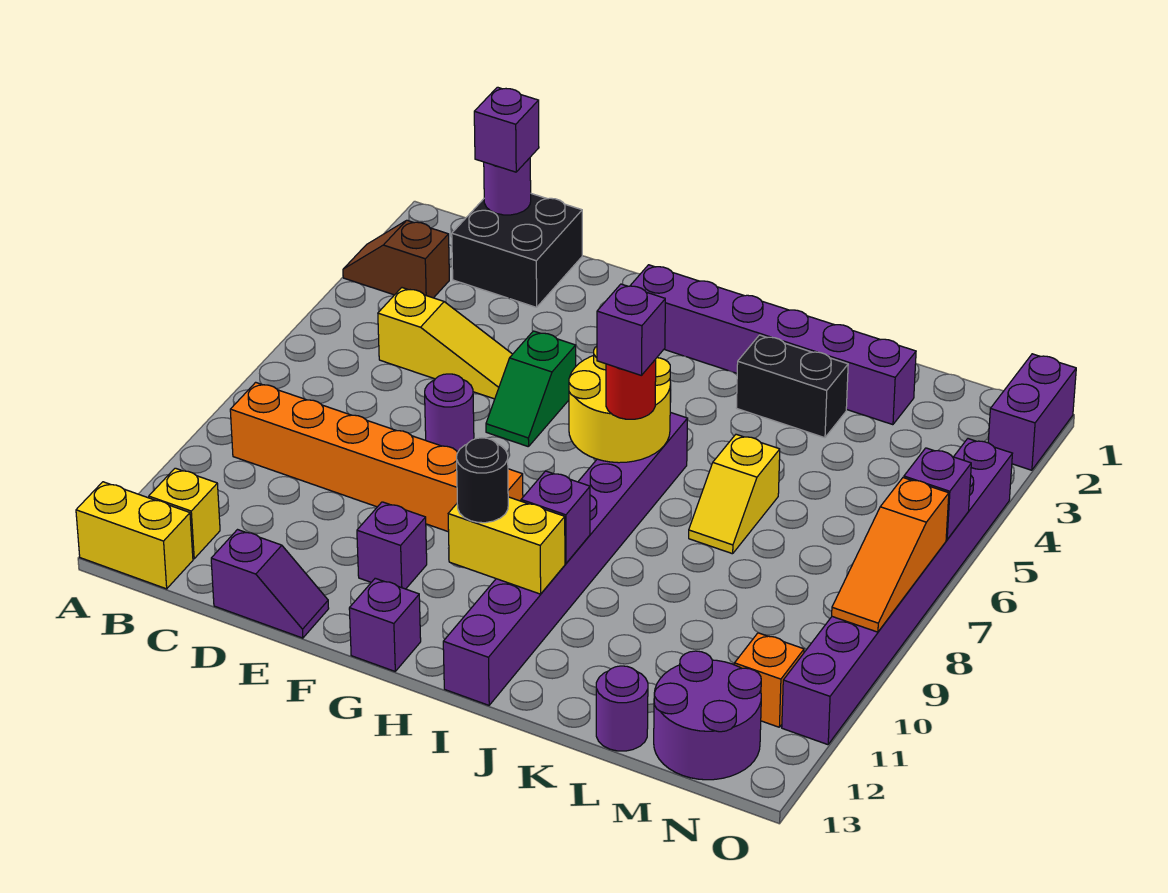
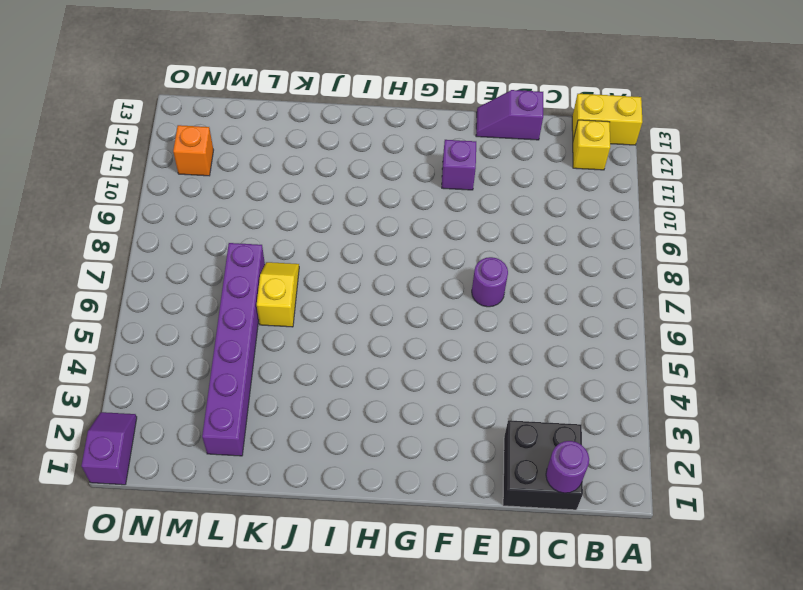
purple 1x6 brick [202,243,265,456] -> purple 1x6 brick turned to [630,265,916,425]
purple 1x2 slope [81,412,137,485] -> purple 1x2 brick [988,354,1076,470]
none -> brown 1x2 slope [343,220,449,298]
none -> orange 1x6 brick [230,382,523,532]
none -> yellow 1x3 slope [378,288,512,399]
none -> green 1x2 slope [486,331,576,447]

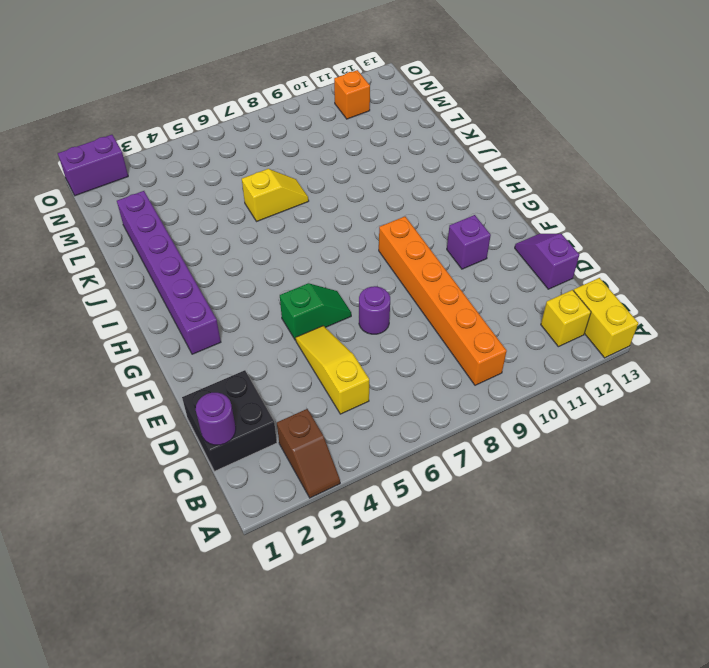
none -> purple 1x1 brick [349,578,421,671]
none -> purple 1x8 brick [443,412,688,705]
none -> black 1x2 brick [737,335,848,438]
none -> purple 1x1 round brick [596,666,648,751]

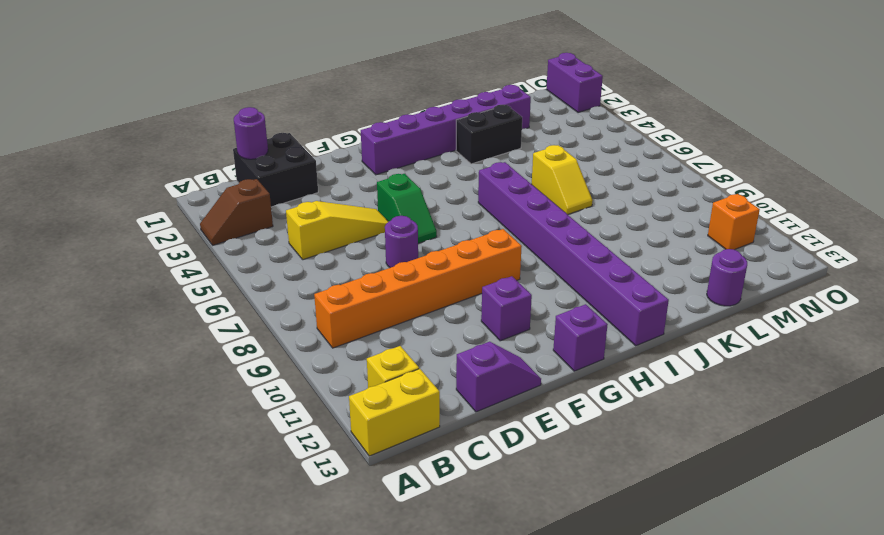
none -> purple 2x2 round brick [654,651,761,780]
none -> purple 1x8 brick [782,439,1012,745]
none -> yellow 2x2 round brick [569,346,671,463]
none -> yellow 1x2 brick [448,497,565,594]

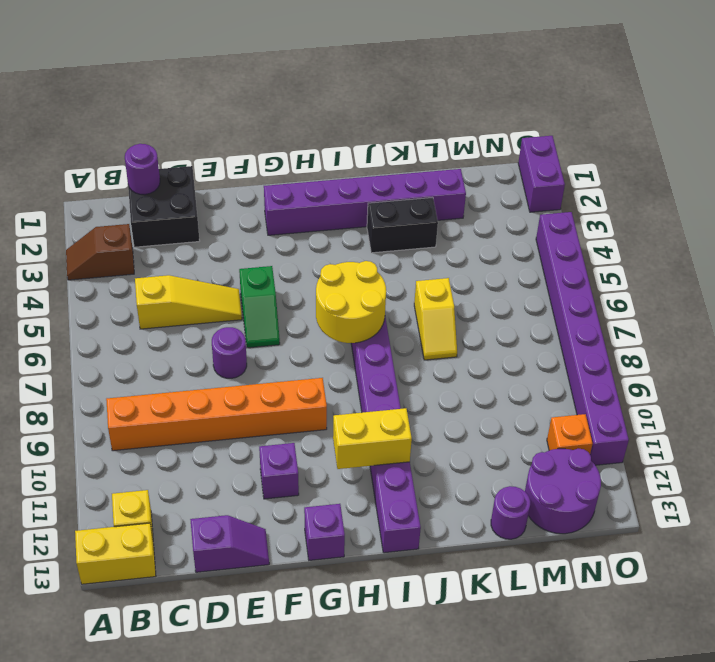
none -> purple 1x1 brick [521,471,590,563]
none -> purple 1x1 brick [904,448,971,540]
none -> orange 1x3 slope [832,478,949,632]
none -> purple 1x1 brick [474,87,539,172]

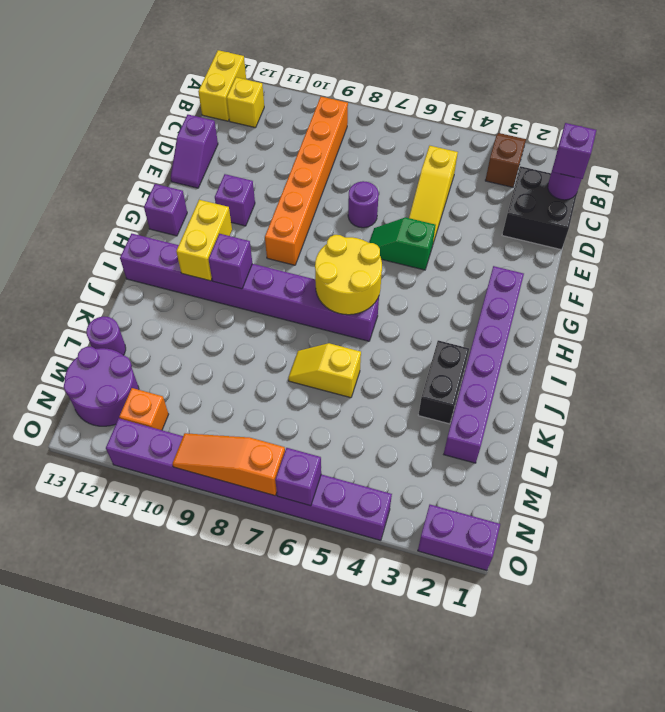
none -> black 1x1 round brick [457,438,508,523]
none -> red 1x1 round brick [606,359,656,419]
none -> purple 1x1 brick [597,284,665,376]

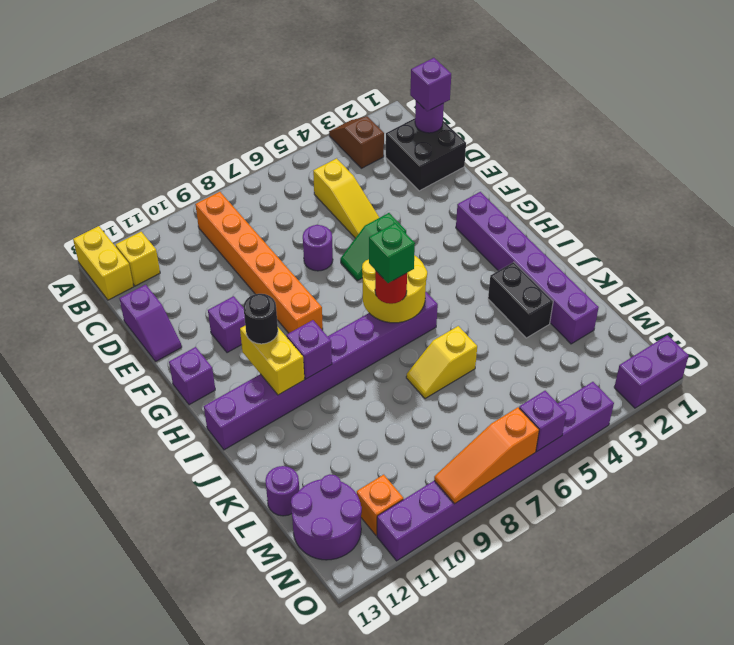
green 1x1 brick [369,223,415,283] -> purple 1x1 brick [597,284,665,376]

